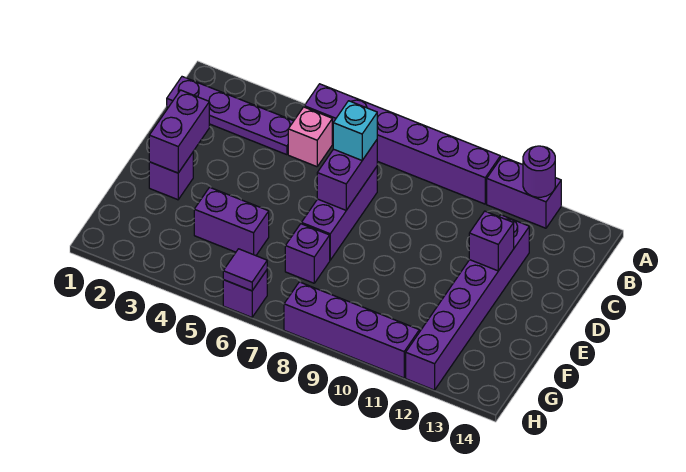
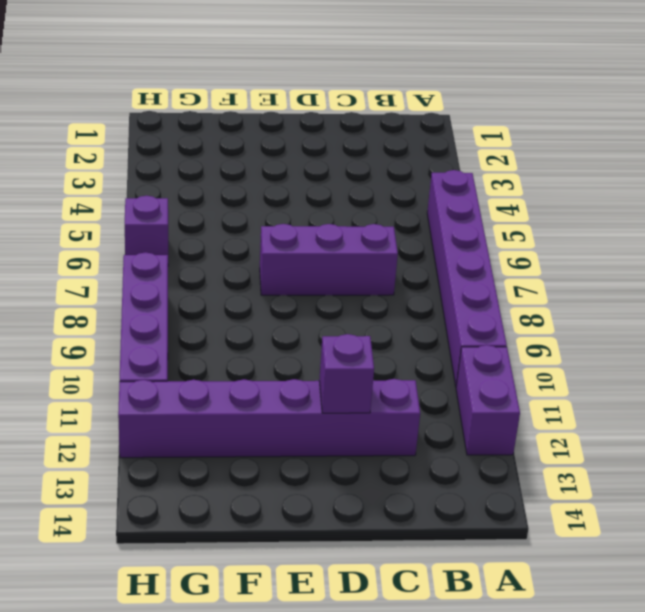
none -> purple 1x4 plate [167,77,293,155]
none -> pink 1x1 brick [288,107,332,167]
none -> purple 1x1 brick [149,153,193,200]

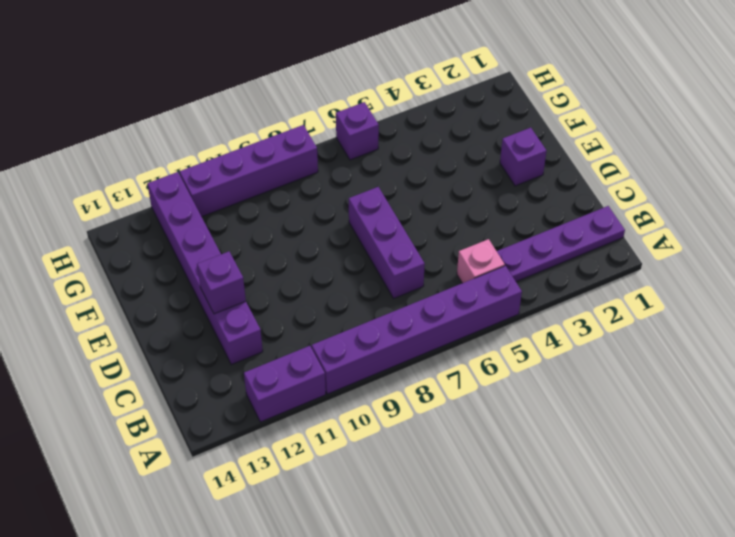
none -> purple 1x2 brick [194,187,269,256]
none -> purple 1x1 brick [285,224,330,283]
none -> purple 1x1 round brick [523,146,555,197]

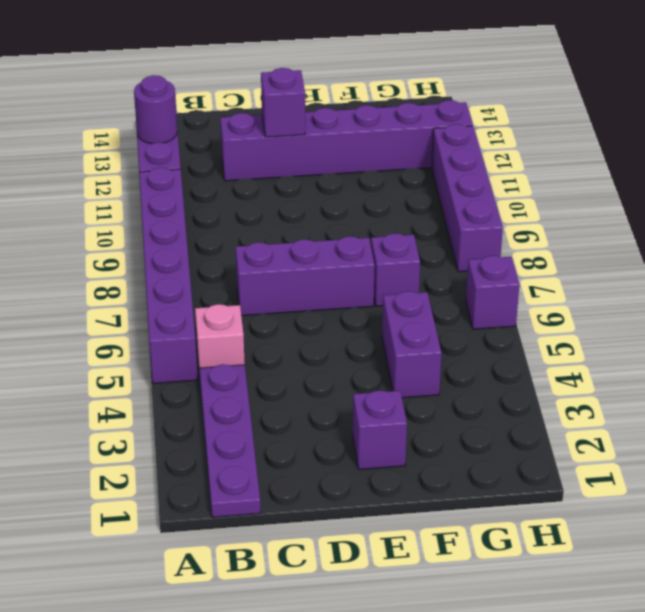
none -> purple 1x2 brick [317,140,377,210]
none -> purple 1x2 brick [149,90,209,173]
none -> purple 1x1 tile [223,249,267,291]

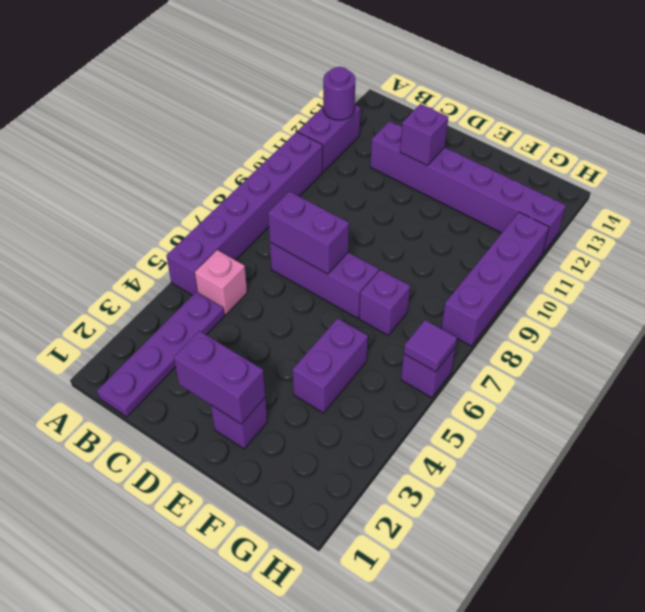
none -> cyan 1x1 brick [333,101,377,160]

